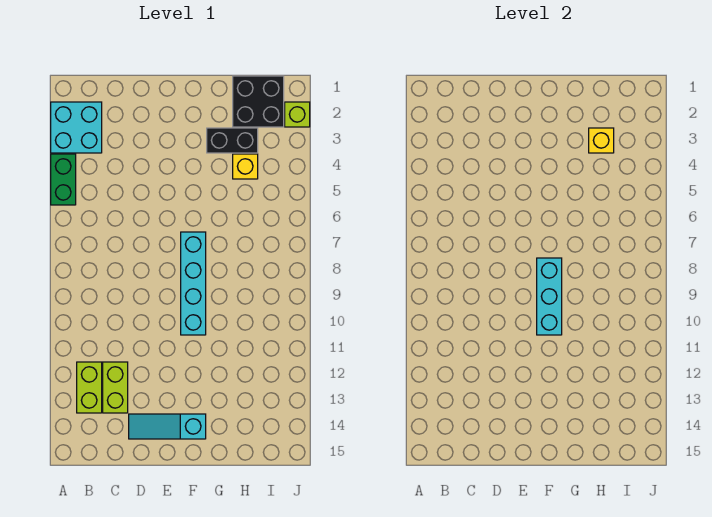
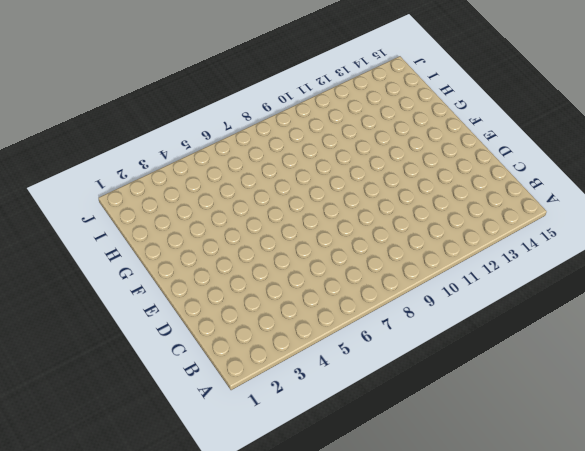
none -> cyan 2x2 brick [51,102,102,153]
none -> green 1x2 brick [51,154,76,205]
none -> lime 1x2 brick [77,362,102,413]

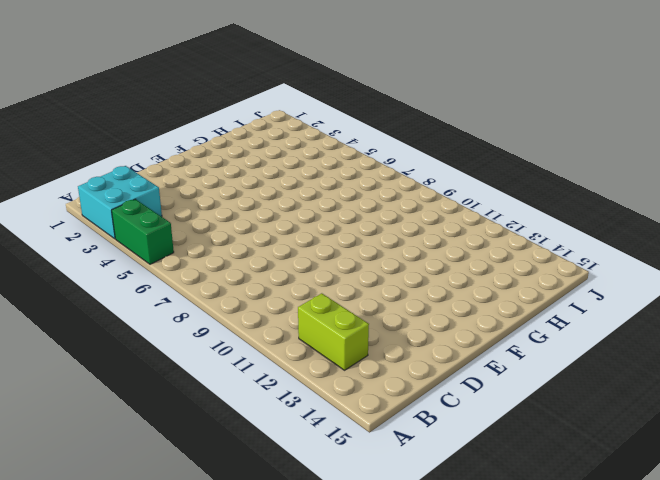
none -> lime 1x2 brick [103,362,128,413]
none -> cyan 1x3 slope [129,414,206,439]
none -> cyan 1x4 brick [181,232,206,335]

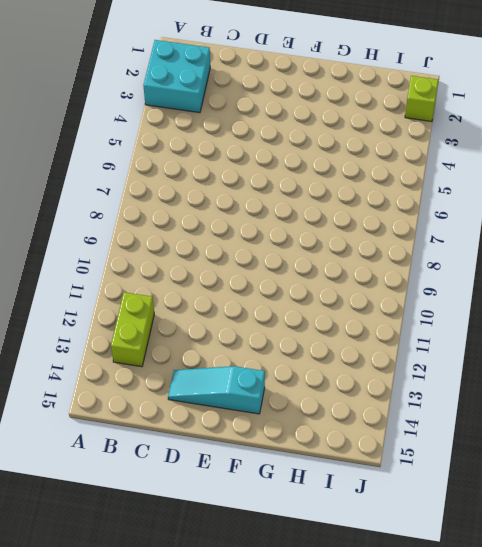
none -> green 1x2 brick [51,154,76,205]
none -> lime 1x2 brick [103,362,128,413]
none -> cyan 1x4 brick [181,232,206,335]

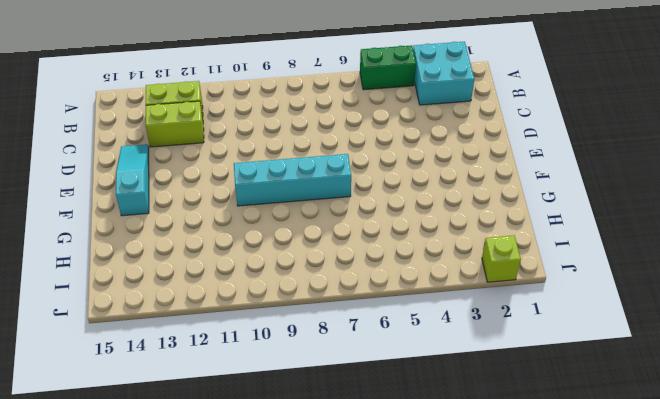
none -> black 1x2 brick [207,128,258,153]
none -> black 2x2 brick [233,76,284,127]
none -> yellow 1x1 brick [233,154,258,179]

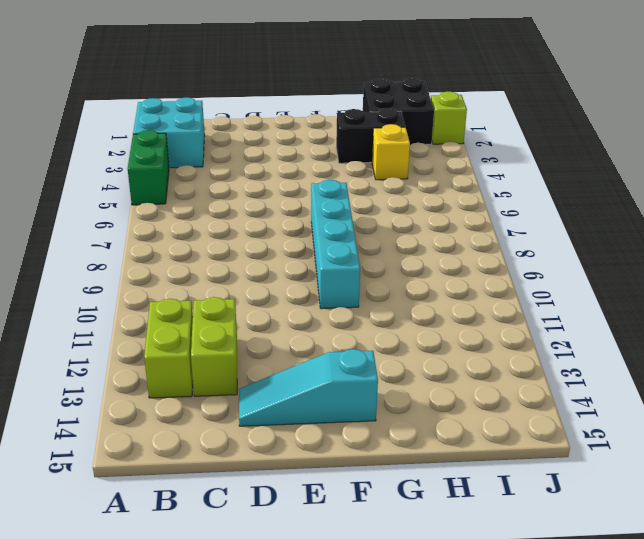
none -> cyan 1x3 brick [537,258,562,335]
none -> yellow 1x1 brick [589,128,614,153]

